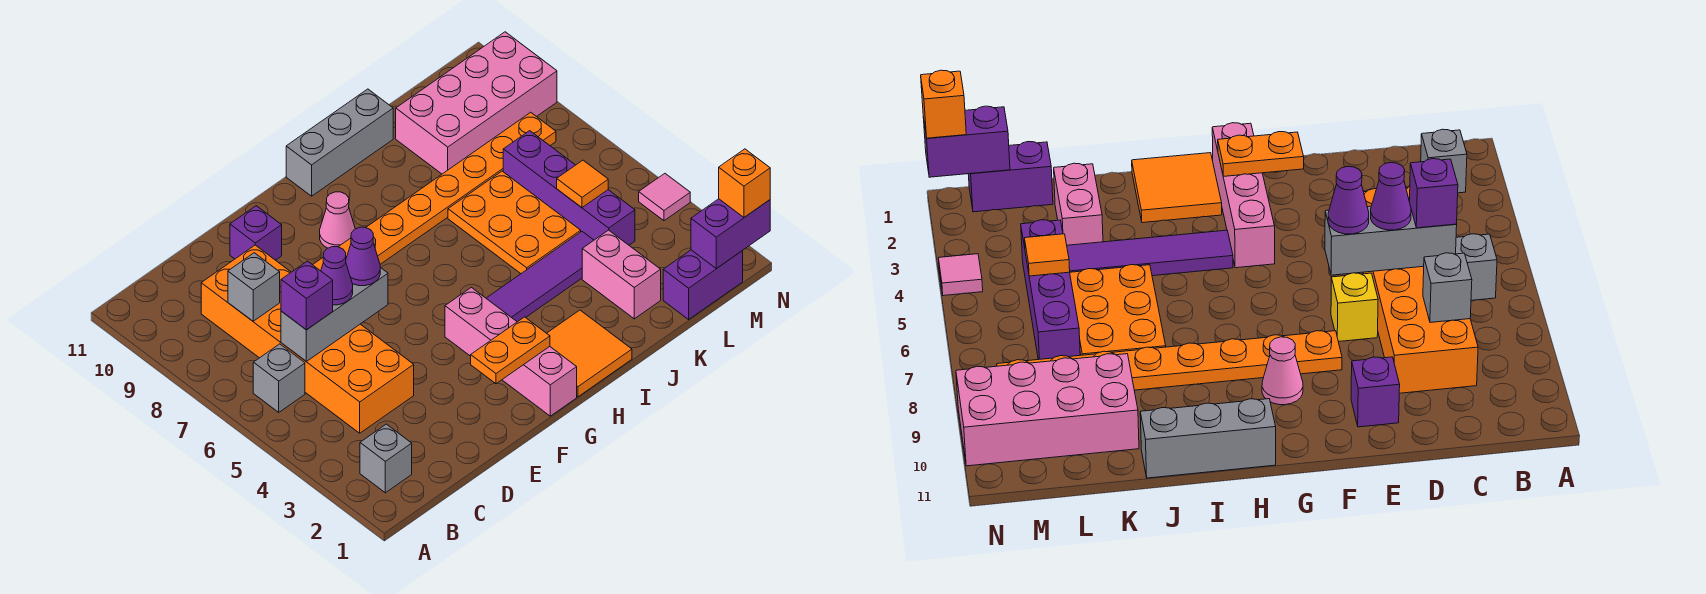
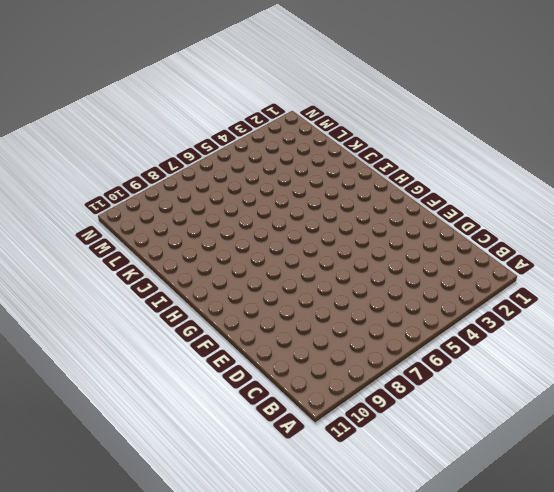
none -> grey 1x1 brick [360,424,412,493]
none -> grey 1x1 brick [253,344,305,412]
none -> orange 2x6 brick [201,245,414,433]

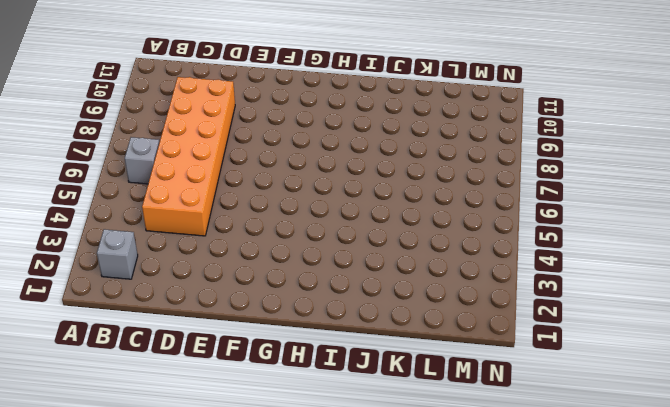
none -> yellow 1x1 brick [1331,273,1378,342]
none -> purple 1x1 brick [230,206,282,260]
none -> orange 1x8 plate [313,112,556,271]

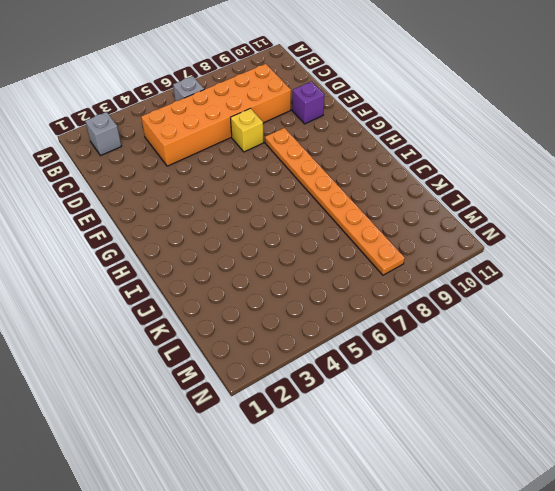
none -> pink 1x4 brick [445,287,577,416]
none -> pink 1x1 cone [320,192,355,248]
none -> orange 2x2 tile [547,310,632,397]

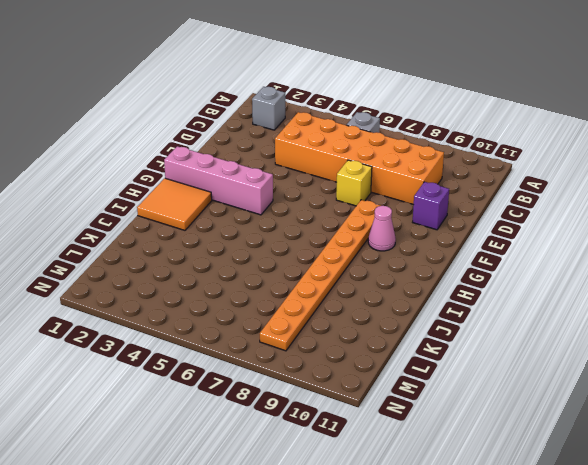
none -> purple 1x4 tile [486,232,594,322]
none -> grey 1x3 brick [286,89,393,196]
none -> orange 2x3 plate [448,171,581,273]

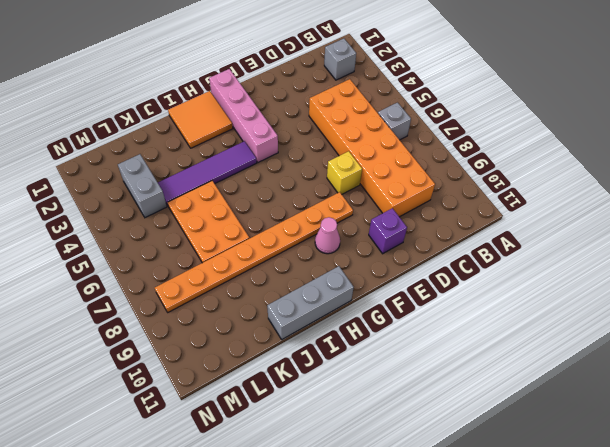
grey 1x2 brick [118,154,167,218] -> purple 1x4 brick [503,131,635,245]
none -> pink 1x2 brick [582,230,661,319]
none -> pink 2x4 brick [396,32,557,174]
none -> purple 1x2 brick [663,250,743,319]

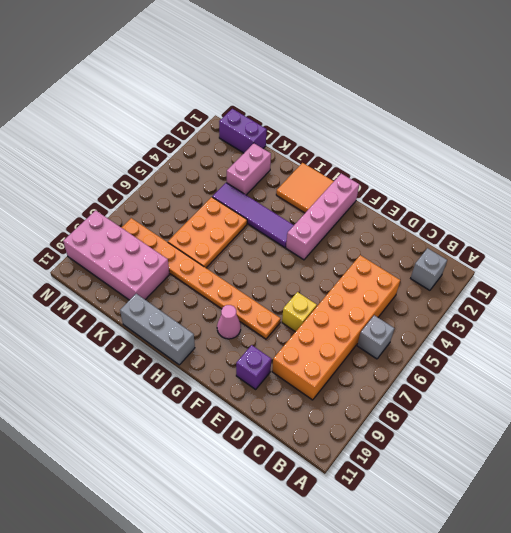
none -> purple 1x4 brick [503,131,635,245]
none -> pink 1x1 tile [639,174,690,221]
none -> grey 1x3 brick [281,267,388,361]

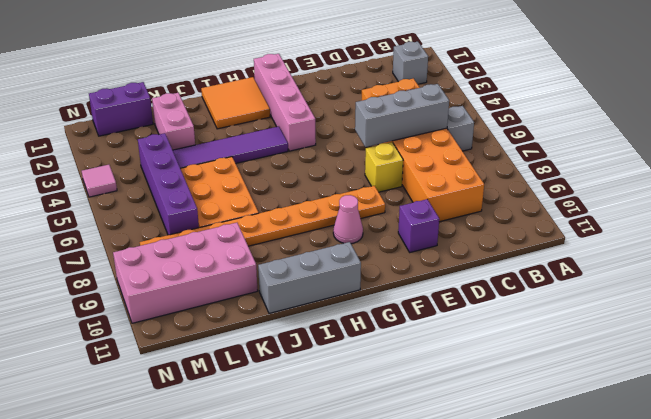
none -> grey 1x1 brick [228,253,280,321]
none -> orange 1x2 plate [471,317,550,384]
none -> orange 1x1 tile [557,160,608,207]

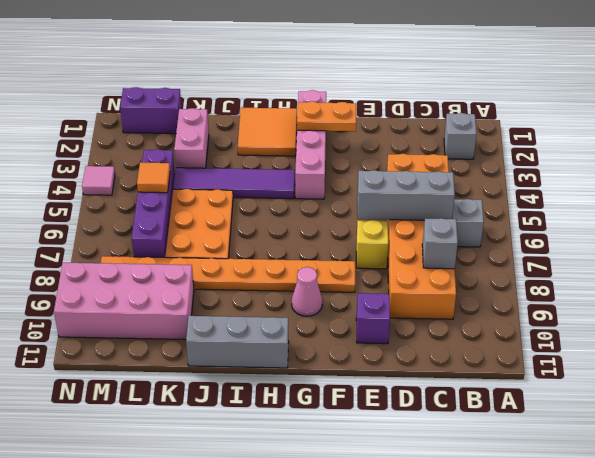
none -> purple 1x2 brick [691,199,770,269]
none -> purple 1x1 brick [281,261,333,330]
none -> purple 1x1 cone [321,247,353,305]

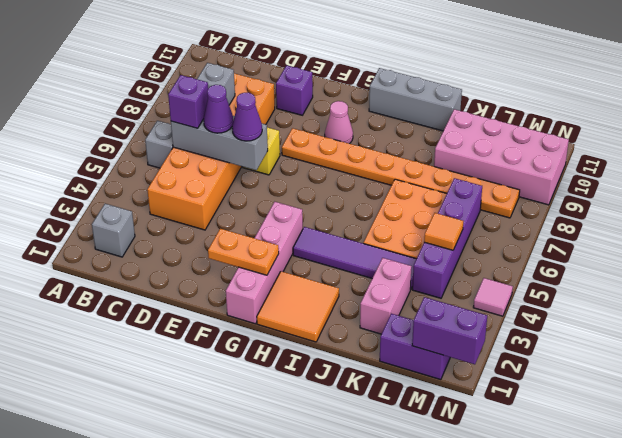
none -> orange 1x1 brick [719,149,770,217]

